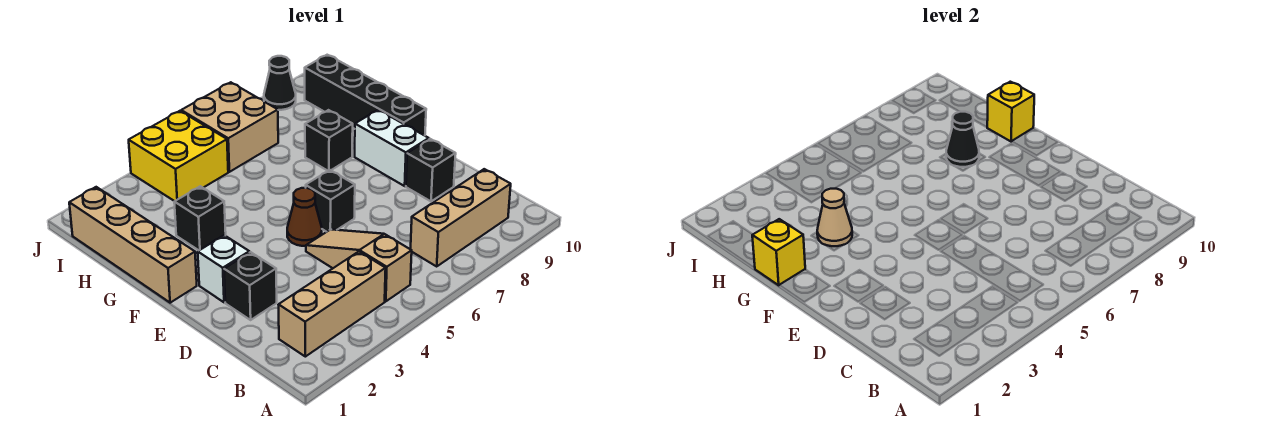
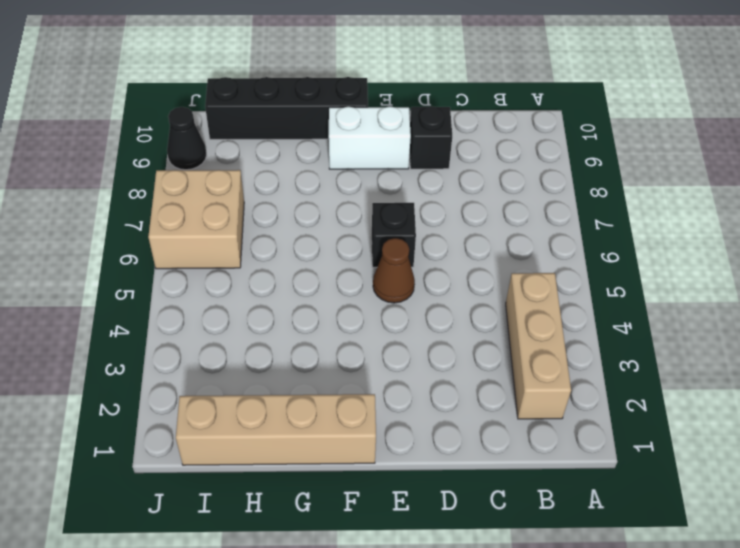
none -> tan 1x3 slope [306,229,412,301]
none -> tan 1x3 brick [411,169,511,266]
none -> black 1x1 brick [224,252,277,320]

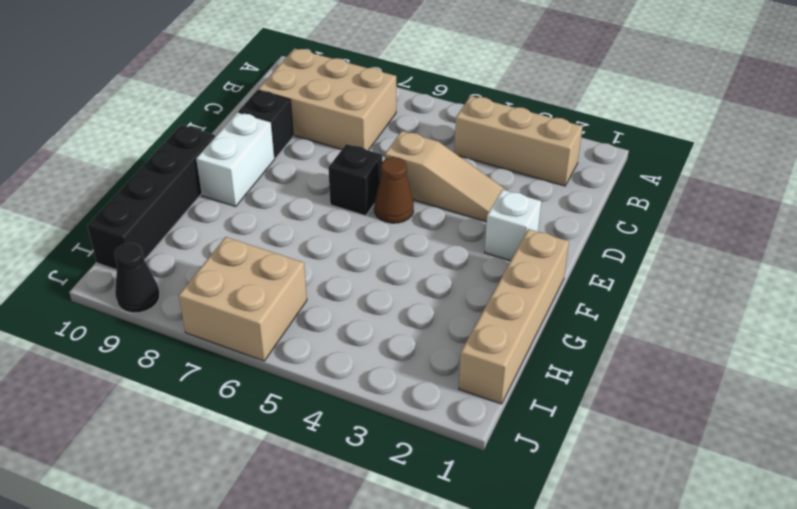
tan 2x3 brick [258,49,396,150] -> tan 1x3 brick [411,169,511,266]
tan 1x3 slope [385,131,508,222] -> tan 1x3 slope turned to [306,229,412,301]
none -> black 1x1 brick [224,252,277,320]
none -> black 1x1 brick [174,186,226,250]
none -> black 1x1 brick [305,110,353,171]

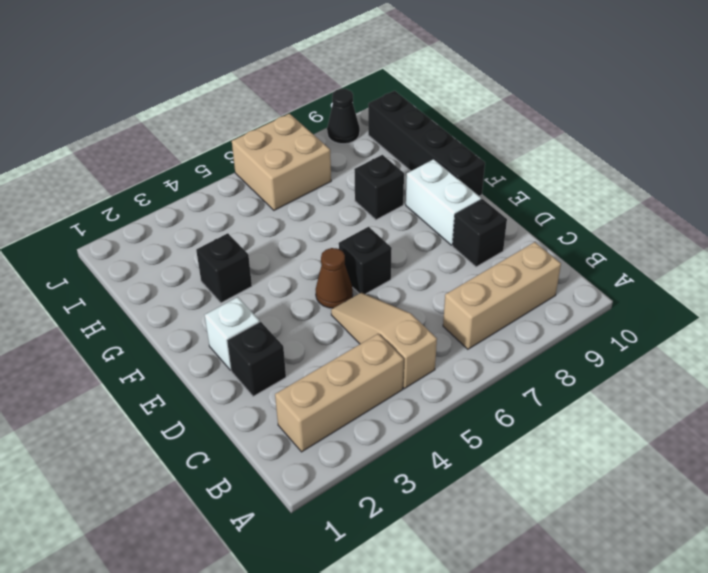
none -> tan 1x4 brick [69,187,197,303]
none -> yellow 2x2 brick [129,111,228,201]
none -> yellow 1x1 brick [752,219,805,285]

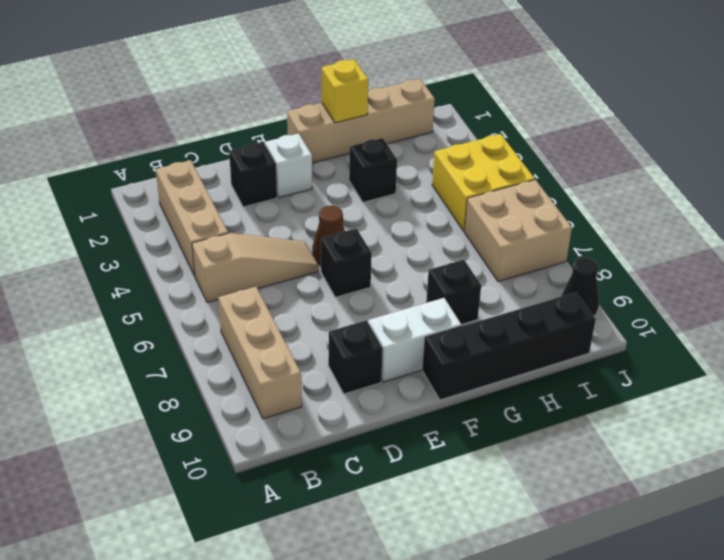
none -> tan 1x1 cone [817,189,852,246]
none -> black 1x1 cone [946,112,979,167]
none -> yellow 1x1 brick [987,82,1034,142]

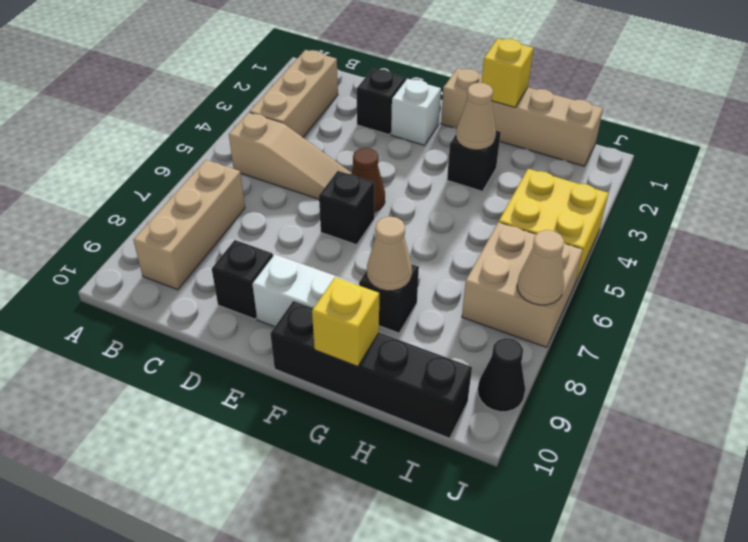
tan 1x1 cone [367,216,412,291] -> black 1x1 cone [946,112,979,167]
tan 1x1 cone [517,230,564,305] -> none

